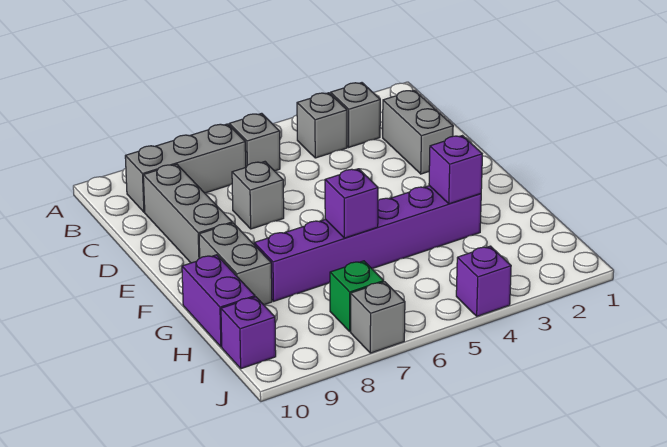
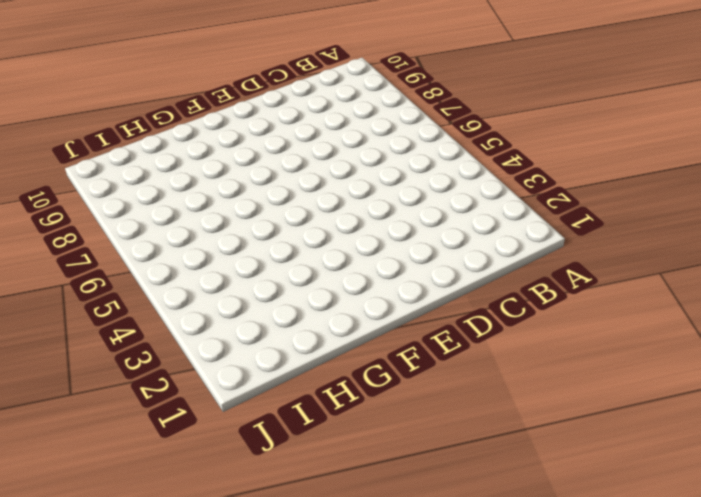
none -> grey 1x1 brick [331,83,380,147]
none -> grey 1x1 brick [297,93,347,158]
none -> grey 1x1 brick [229,113,280,171]

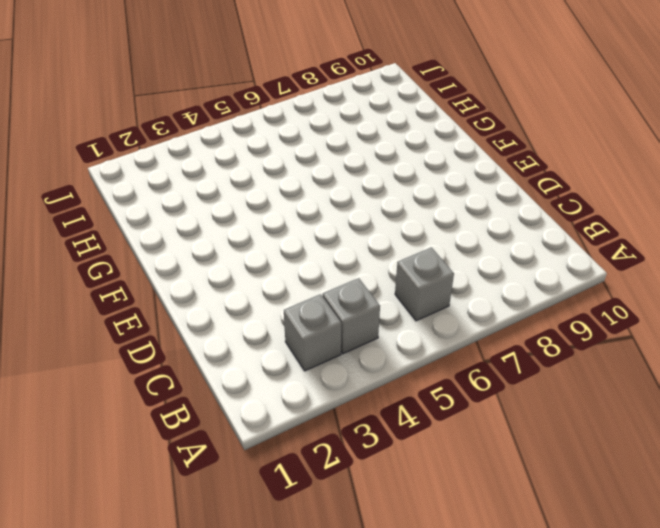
none -> grey 1x3 brick [125,124,246,212]
none -> grey 1x2 brick [383,90,453,174]
none -> grey 1x3 brick [143,164,232,263]

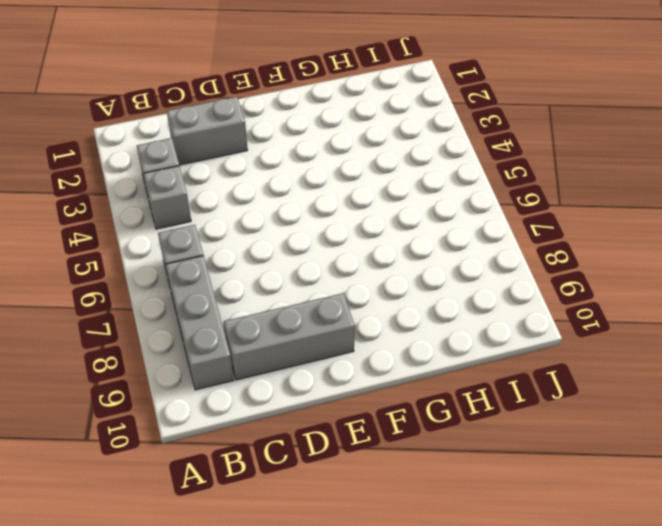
none -> grey 1x1 brick [232,162,284,229]
none -> grey 1x2 brick [199,223,272,305]
none -> purple 1x6 brick [254,186,481,301]

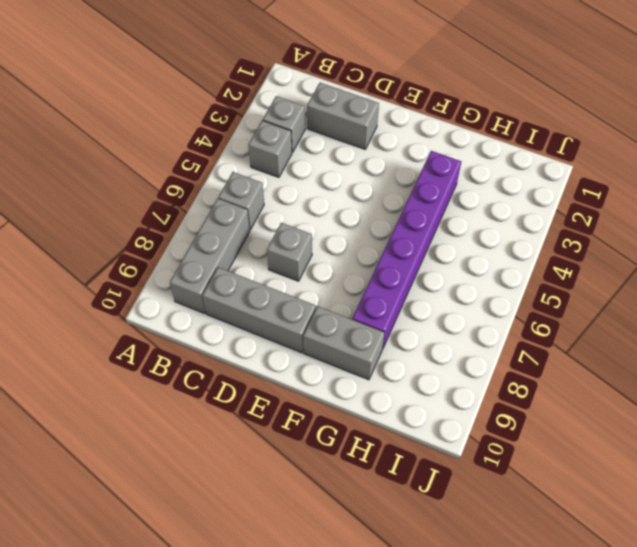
none -> purple 1x2 brick [182,255,255,347]
none -> green 1x1 brick [330,261,384,331]
none -> purple 1x1 brick [221,297,276,369]

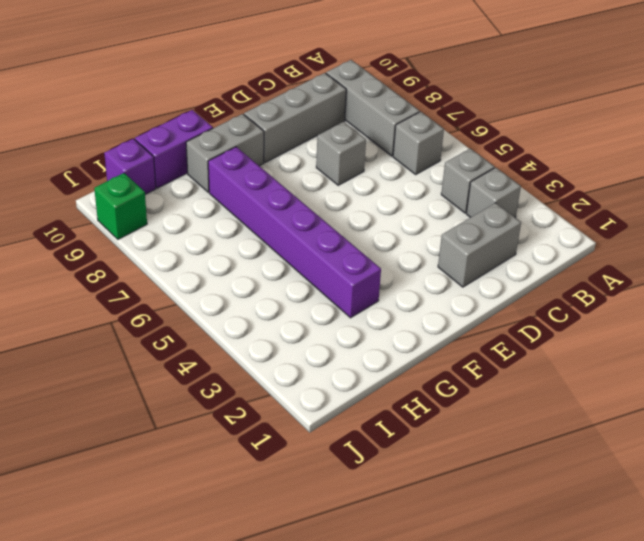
green 1x1 brick [94,173,147,239] -> green 1x1 brick moved to [330,261,384,331]
none -> purple 1x1 brick [456,246,511,316]
none -> grey 1x1 brick [351,282,405,353]
none -> purple 1x1 brick [429,136,482,204]

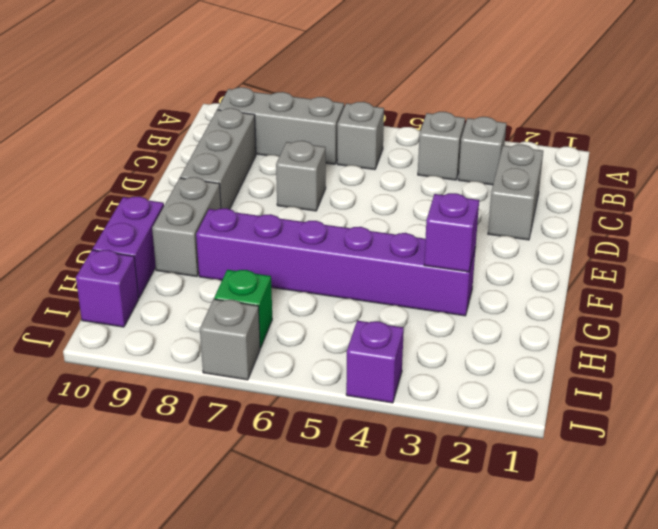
none -> purple 1x1 brick [325,169,378,238]

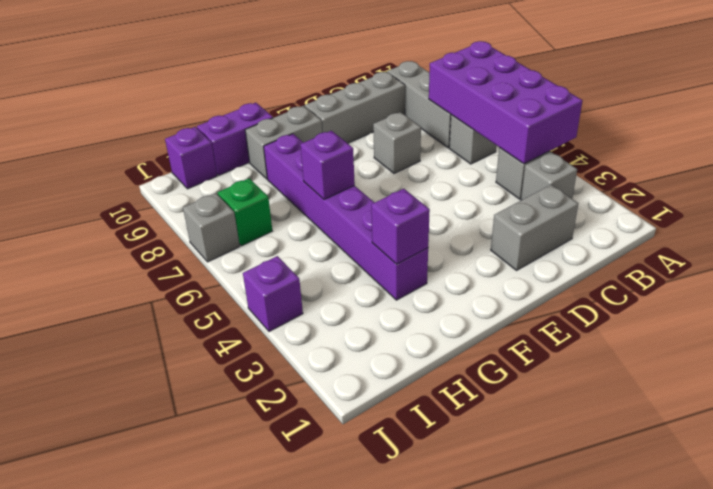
purple 2x4 brick [429,41,582,164] -> none

